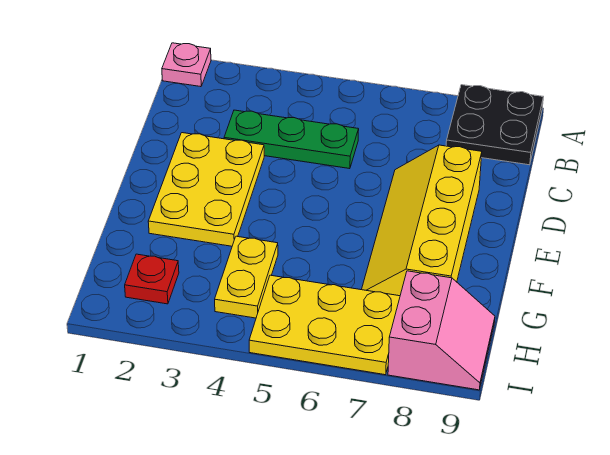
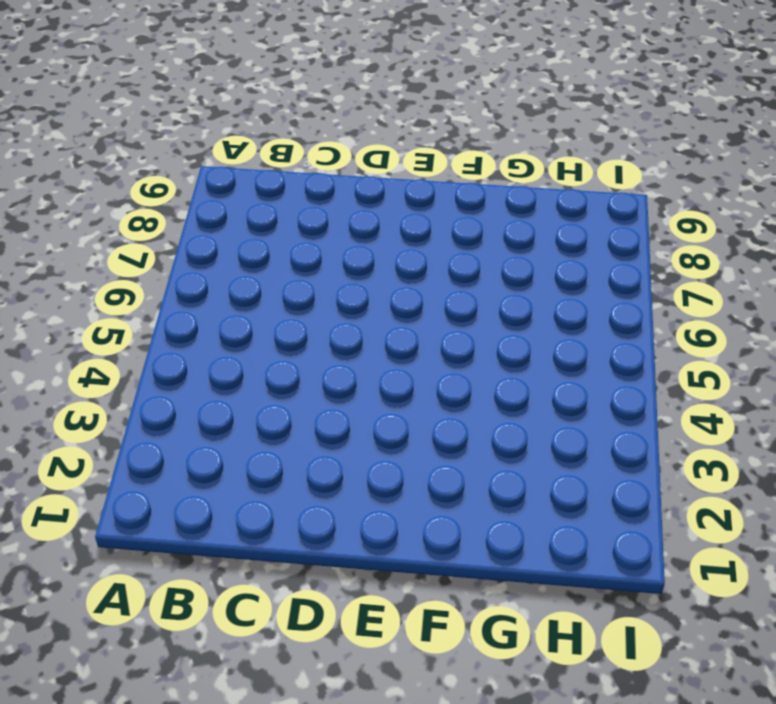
none -> pink 1x1 plate [162,43,211,87]
none -> black 2x2 plate [446,85,543,165]

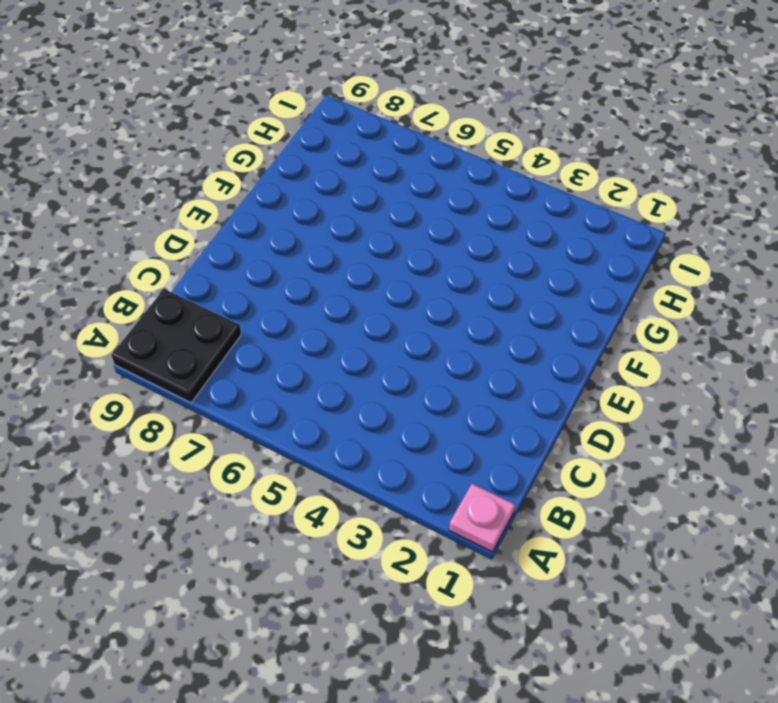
none -> green 1x3 plate [224,110,359,169]
none -> yellow 2x3 plate [148,133,264,246]

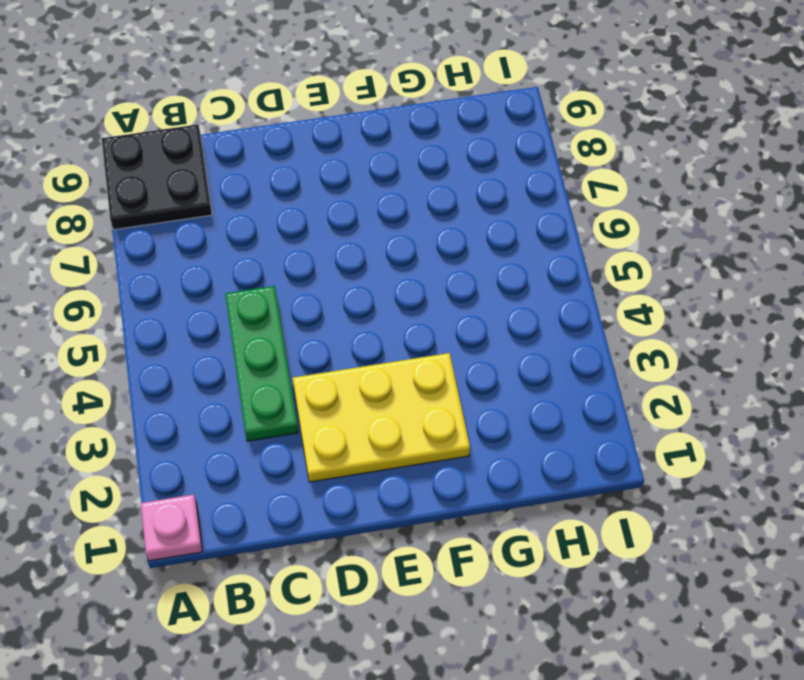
none -> yellow 2x4 slope [362,145,482,296]
none -> yellow 1x2 plate [215,236,278,318]

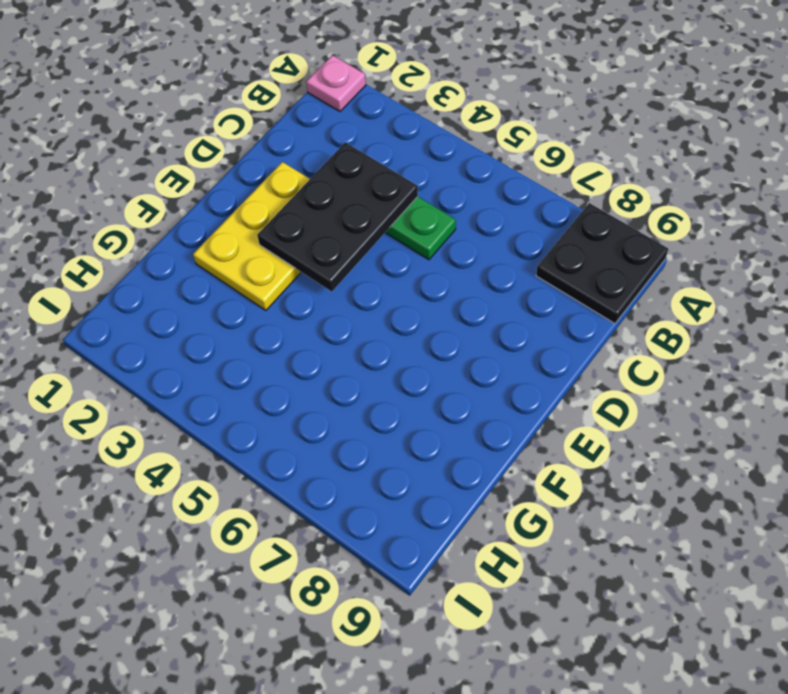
black 2x3 plate [257,142,418,292] -> none
none -> yellow 2x4 slope [362,145,482,296]
none -> yellow 1x2 plate [215,236,278,318]

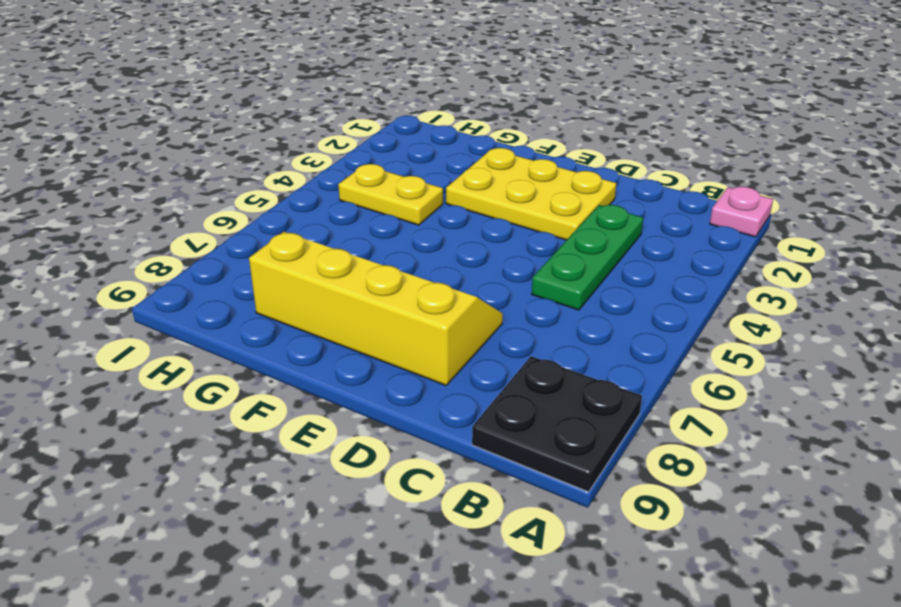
none -> red 1x1 plate [125,254,179,304]
none -> yellow 2x3 plate [249,275,400,375]

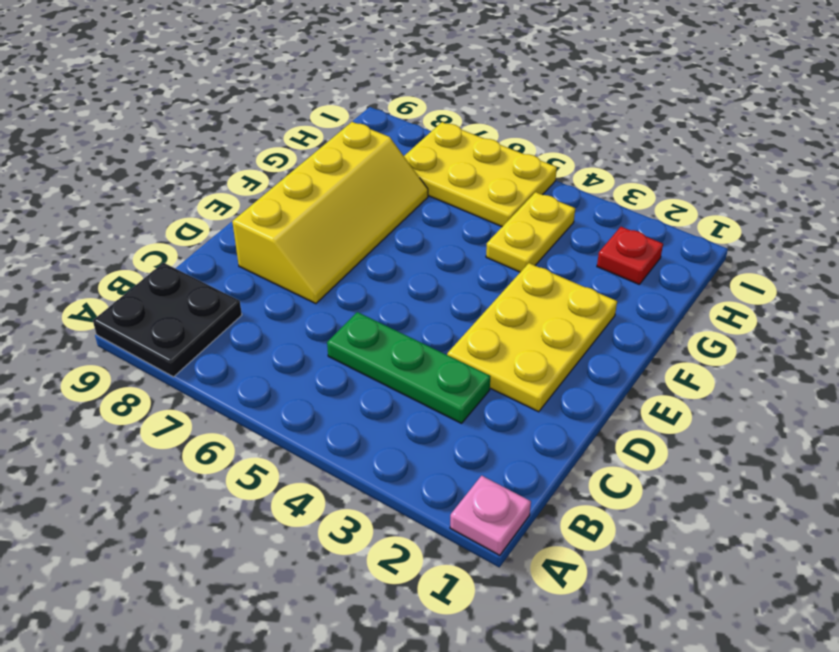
none -> pink 2x2 slope [388,271,495,390]

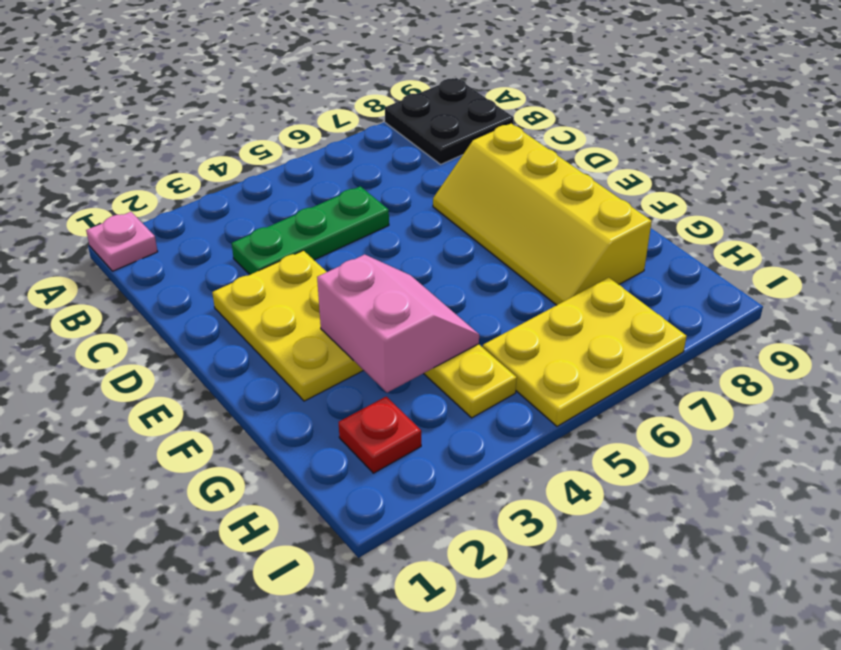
pink 2x2 slope [317,254,479,393] -> pink 2x2 slope moved to [388,271,495,390]

